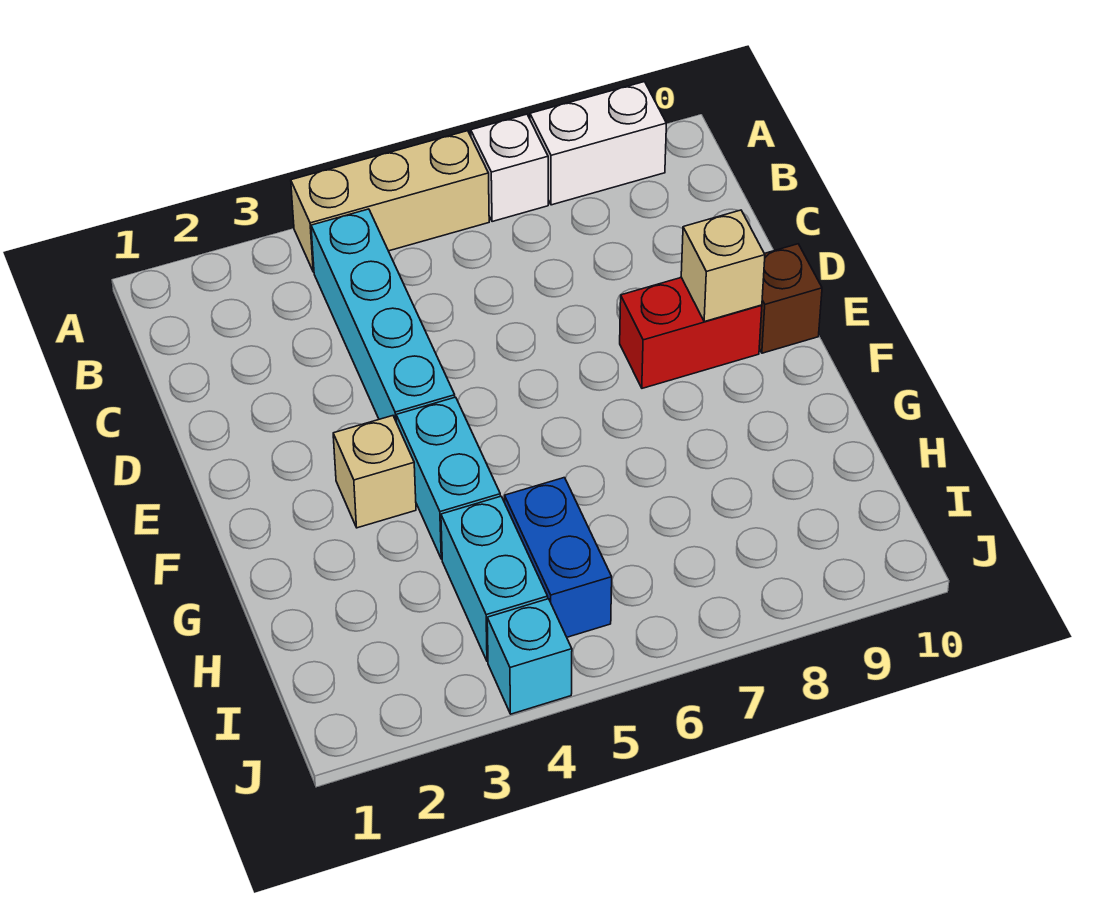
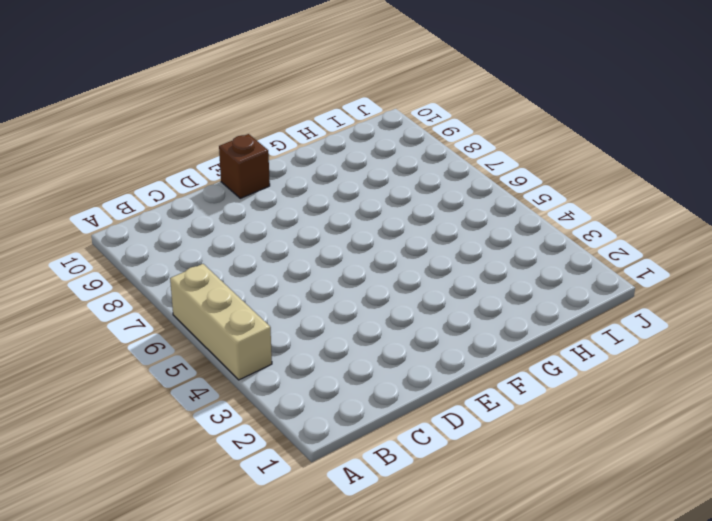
none -> white 1x1 brick [471,114,548,222]
none -> white 1x2 brick [530,82,666,205]
none -> cyan 1x4 brick [311,209,455,422]

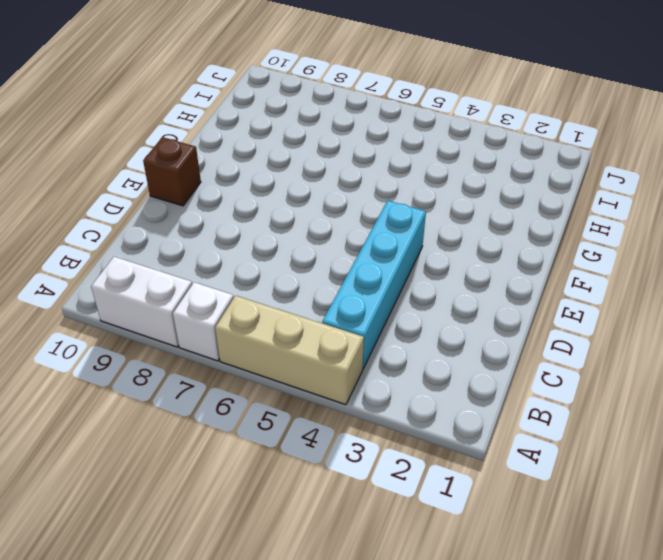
none -> red 1x2 brick [620,278,762,388]
none -> tan 1x1 brick [333,416,416,528]
none -> cyan 1x2 brick [396,397,500,559]

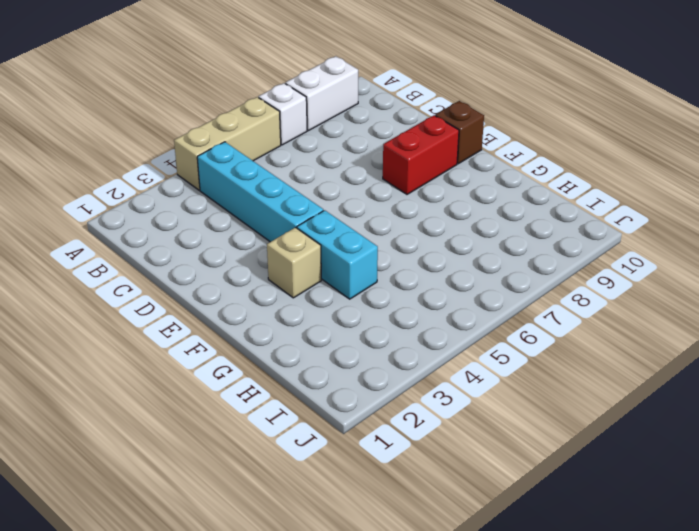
none -> cyan 1x2 brick [441,496,548,662]
none -> blue 1x2 brick [505,478,612,637]
none -> cyan 1x1 brick [487,599,572,714]

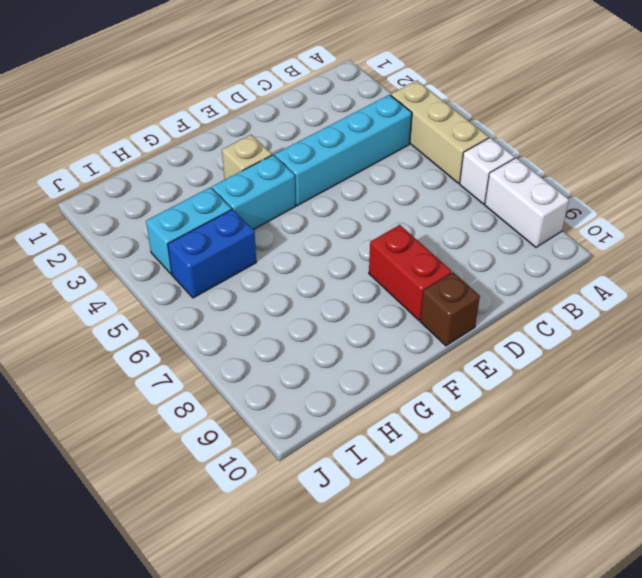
none -> cyan 1x1 brick [487,599,572,714]
none -> tan 1x1 brick [681,210,765,322]

